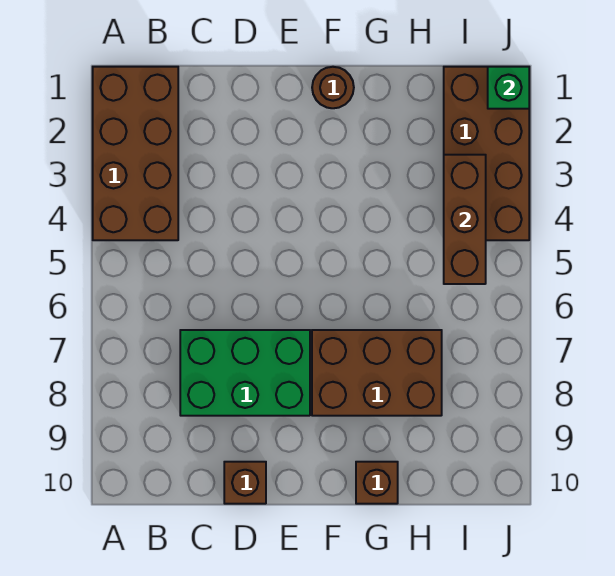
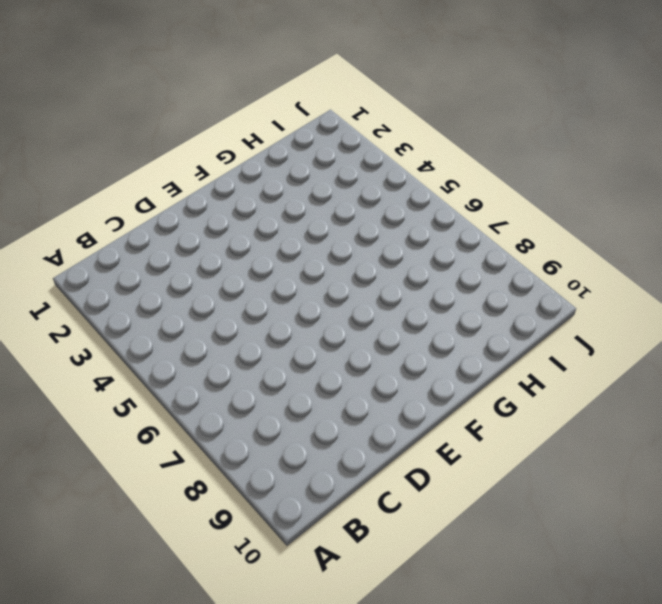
none -> brown 2x4 brick [93,67,178,240]
none -> green 2x3 brick [180,330,310,416]

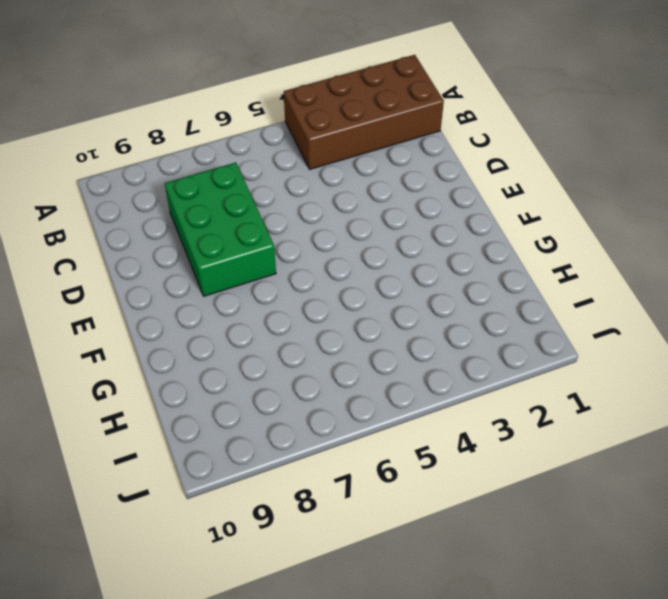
none -> brown 1x1 brick [224,462,266,504]
none -> brown 1x1 round brick [312,67,354,108]

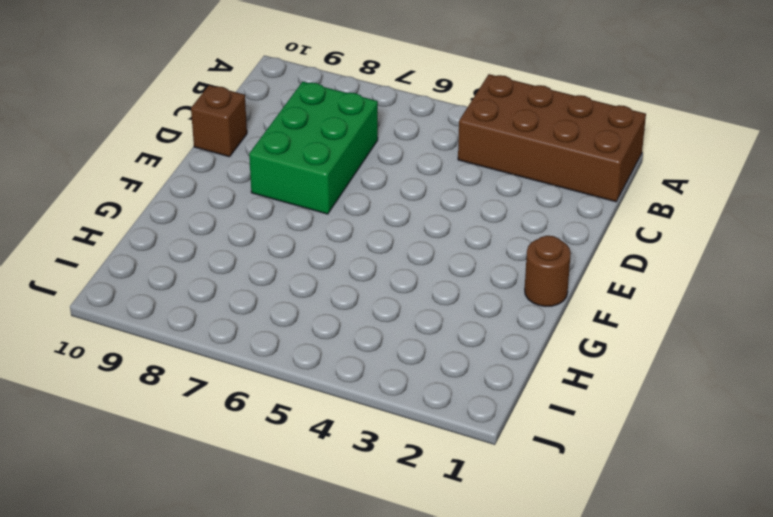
none -> brown 2x3 brick [312,330,442,416]
none -> brown 1x1 brick [356,462,398,504]

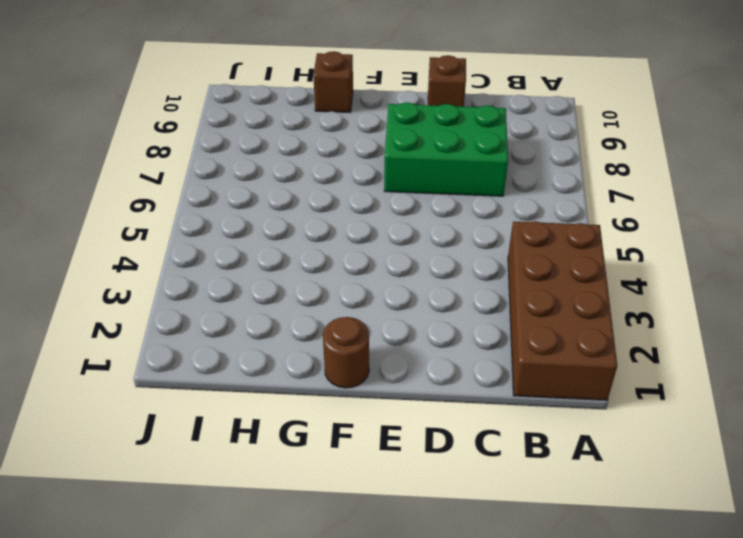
none -> brown 2x3 brick [312,330,442,416]
none -> brown 2x4 brick [444,67,529,240]

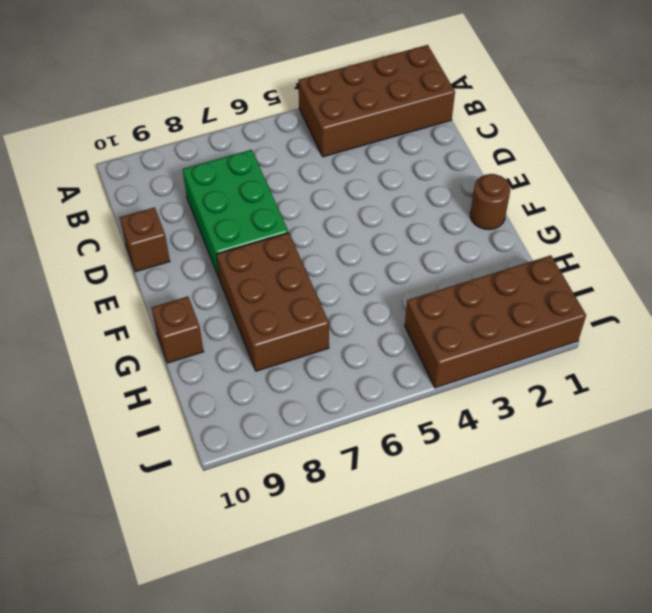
none -> brown 1x3 brick [444,155,486,284]
none -> green 1x1 brick [488,67,529,109]

